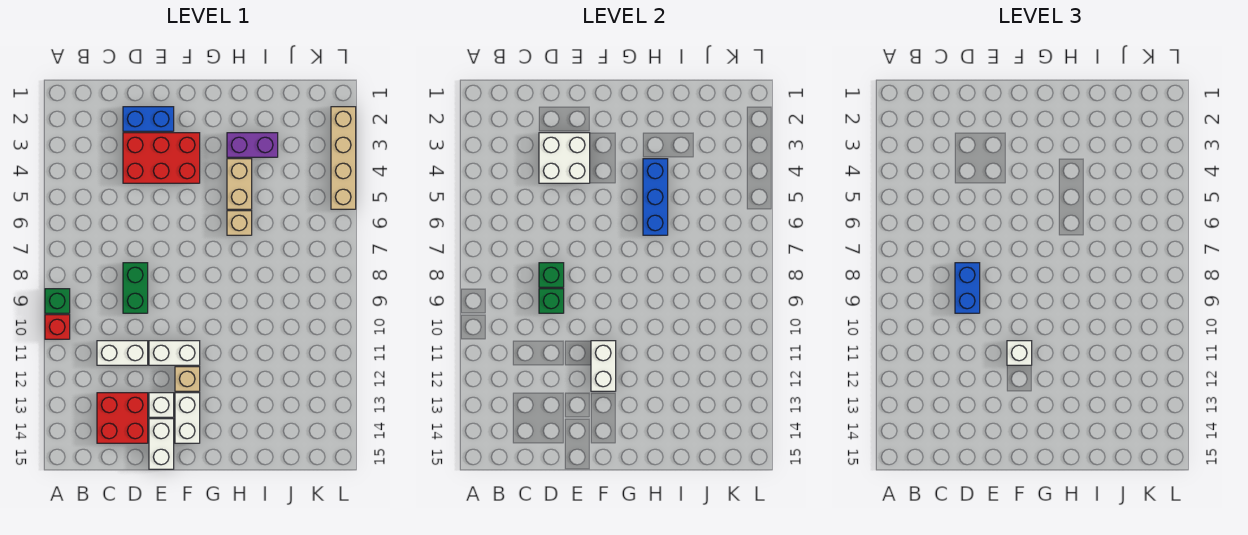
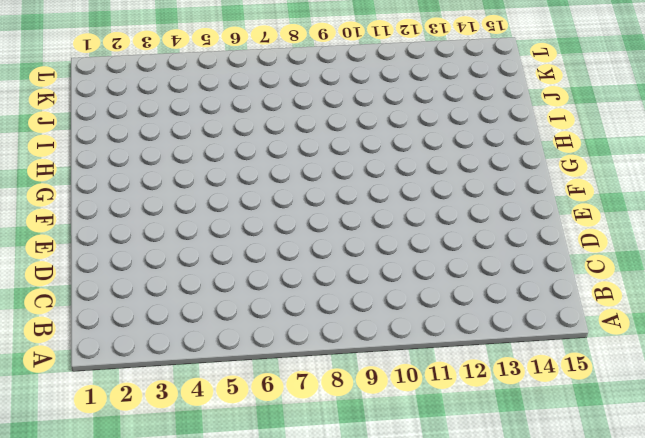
none -> green 1x1 brick [45,289,70,313]
none -> red 1x1 brick [45,315,70,339]
none -> white 1x2 brick [97,341,148,365]

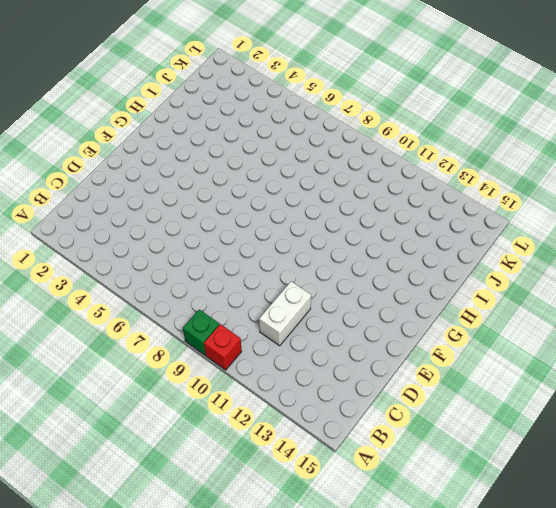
none -> red 2x2 brick [97,393,148,443]
none -> blue 1x2 brick [123,107,174,131]
none -> red 2x3 brick [123,133,200,183]

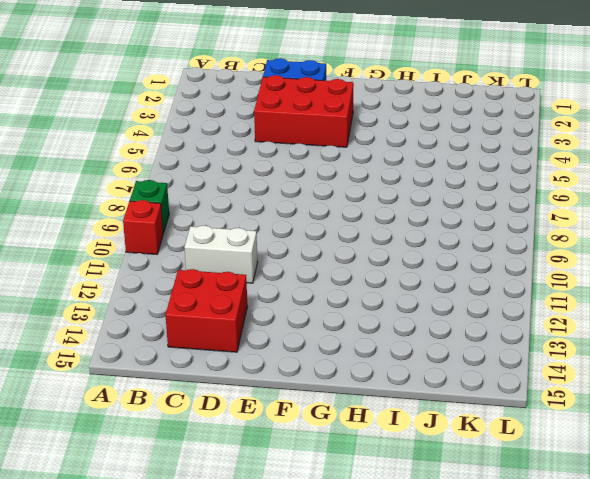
none -> green 1x2 brick [123,263,148,313]
none -> white 1x2 brick [149,341,200,365]
none -> white 1x1 brick [149,393,174,417]

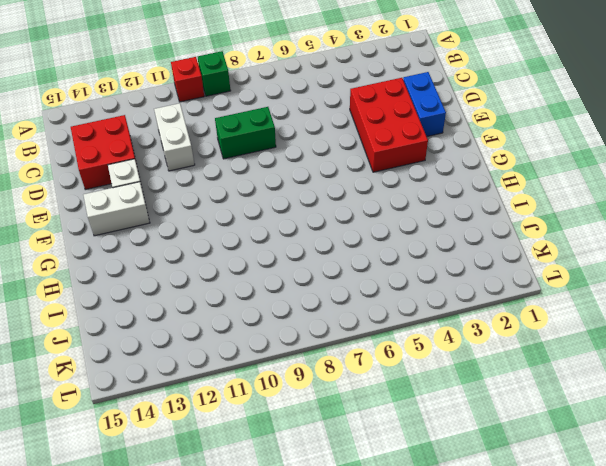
none -> white 1x2 brick [149,341,200,365]
none -> white 1x2 brick [149,419,174,469]
none -> tan 1x1 brick [175,367,200,391]

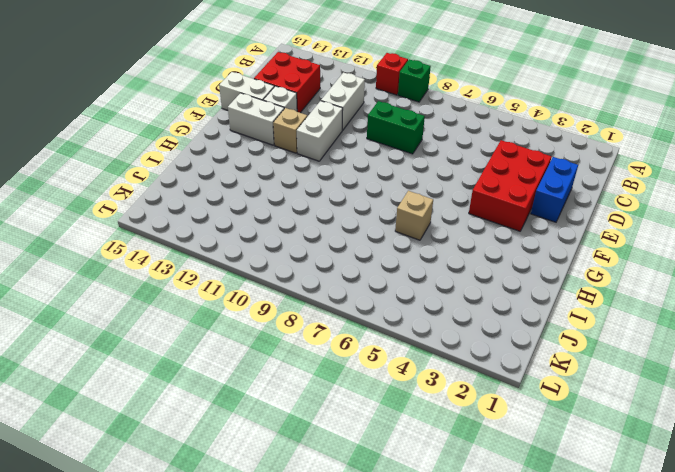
none -> purple 1x2 brick [227,133,278,157]
none -> tan 1x2 brick [227,159,252,209]
none -> tan 1x4 brick [331,107,356,209]

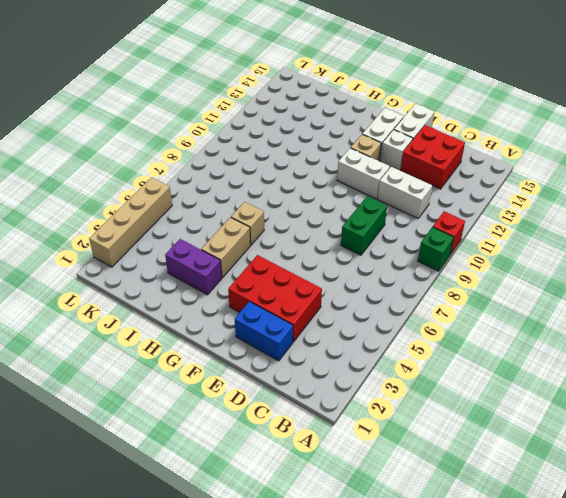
none -> white 2x2 brick [539,133,590,183]
none -> green 1x1 brick [539,263,564,287]
none -> green 1x1 brick [539,289,564,313]

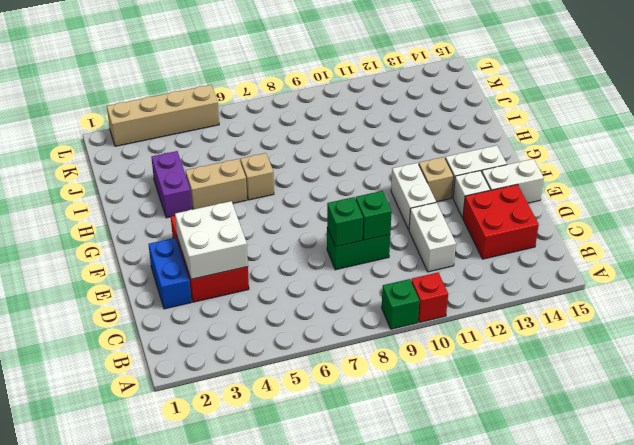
none -> white 1x2 brick [591,341,616,391]
none -> blue 1x3 brick [643,159,668,235]
none -> blue 1x2 brick [955,263,980,313]

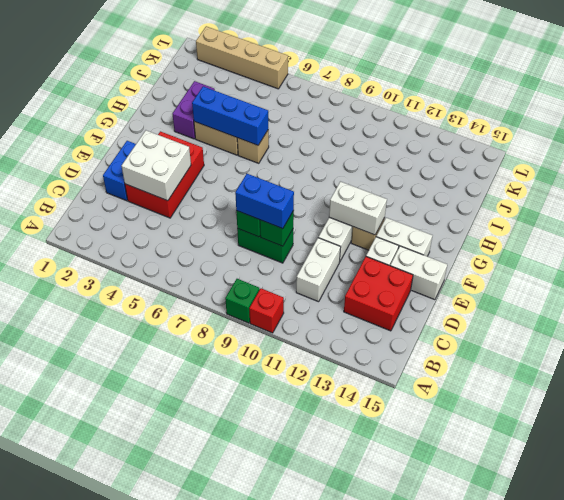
none -> white 1x1 brick [1007,341,1032,365]

